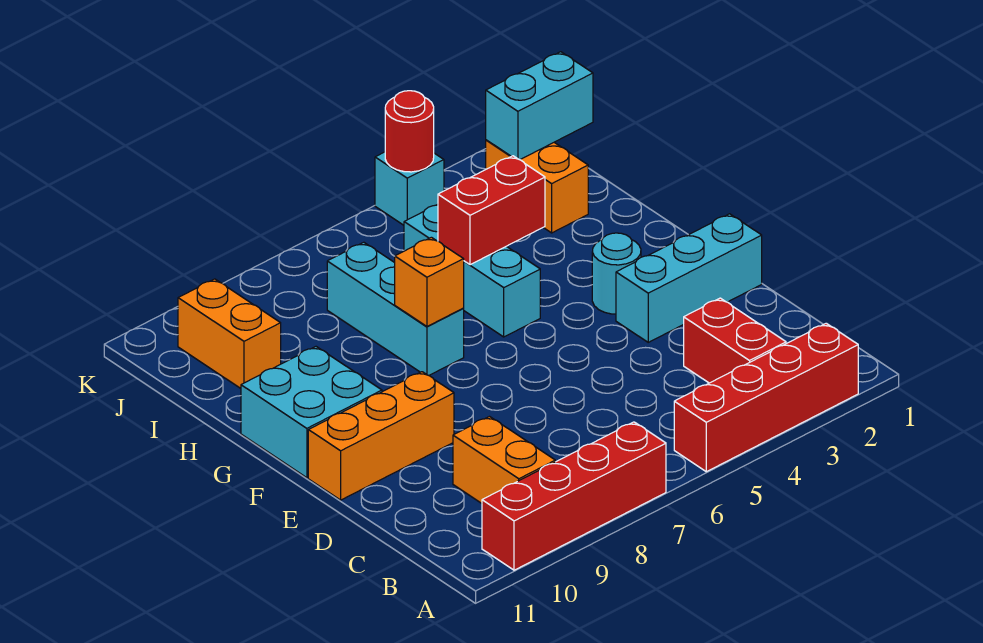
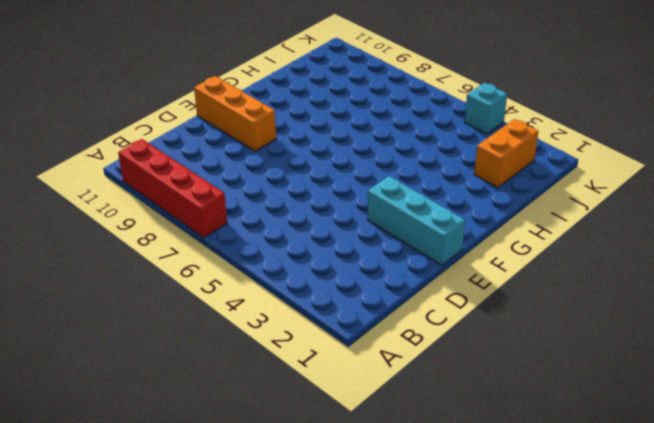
none -> red 1x4 brick [674,323,858,472]
none -> red 1x2 brick [684,298,786,383]
none -> orange 1x2 brick [453,417,555,503]

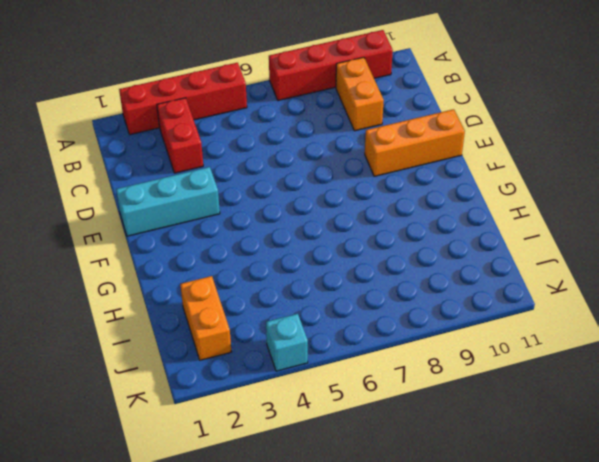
none -> cyan 1x1 round brick [592,233,641,314]
none -> cyan 2x2 brick [241,347,382,478]
none -> cyan 1x3 brick [404,204,540,337]

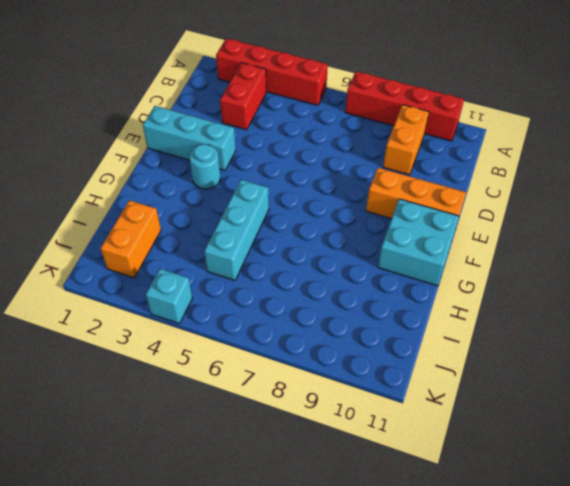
none -> cyan 1x3 brick [327,242,464,375]
none -> orange 1x2 brick [178,279,281,388]
none -> orange 1x1 brick [395,237,464,326]

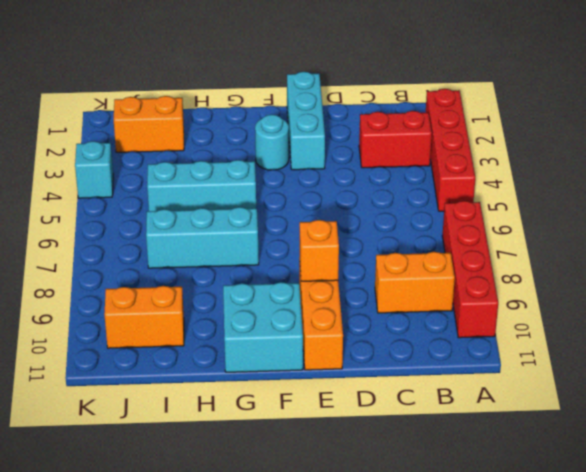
orange 1x1 brick [300,220,339,281] -> orange 1x1 brick moved to [395,237,464,326]
none -> red 1x2 brick [438,156,545,265]
none -> cyan 1x2 brick [486,52,593,160]
none -> red 1x1 round brick [385,91,434,172]

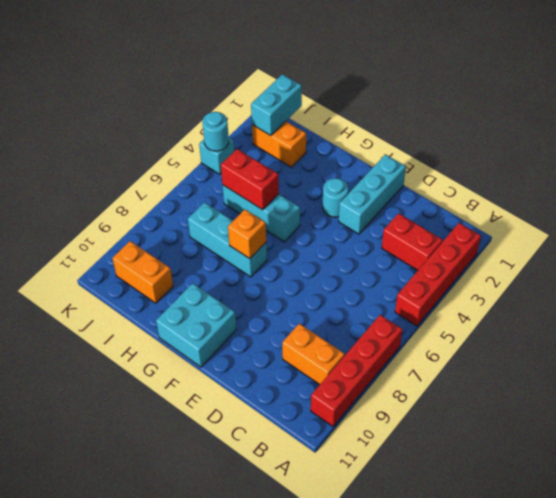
red 1x2 brick [221,149,279,210] -> red 1x2 brick turned to [438,156,545,265]
cyan 1x1 round brick [202,112,229,151] -> red 1x1 round brick [385,91,434,172]
none -> orange 1x3 brick [308,372,454,500]

